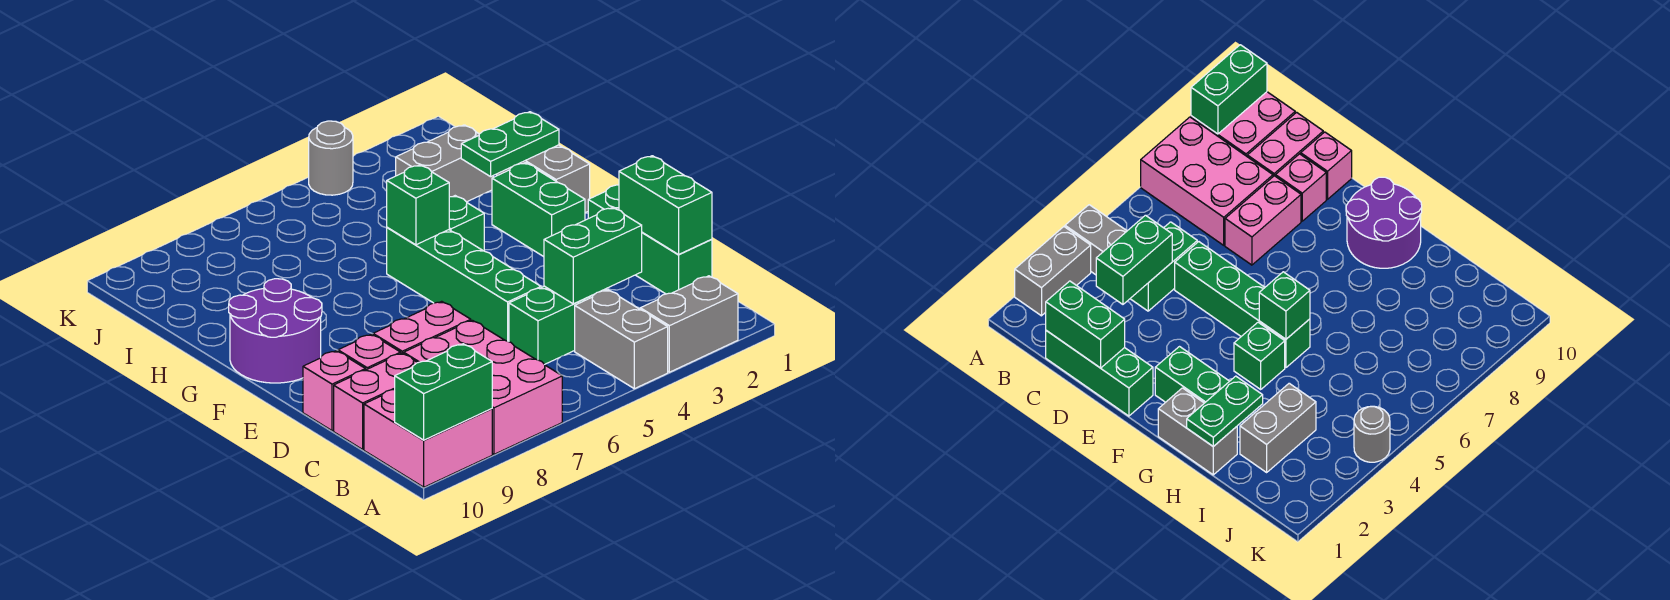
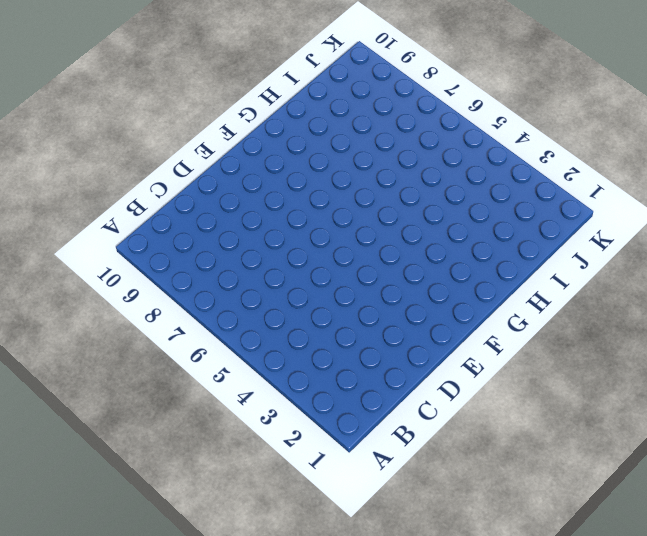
none -> grey 1x2 brick [640,276,738,372]
none -> grey 1x2 brick [575,290,668,389]
none -> pink 2x3 brick [404,320,562,454]

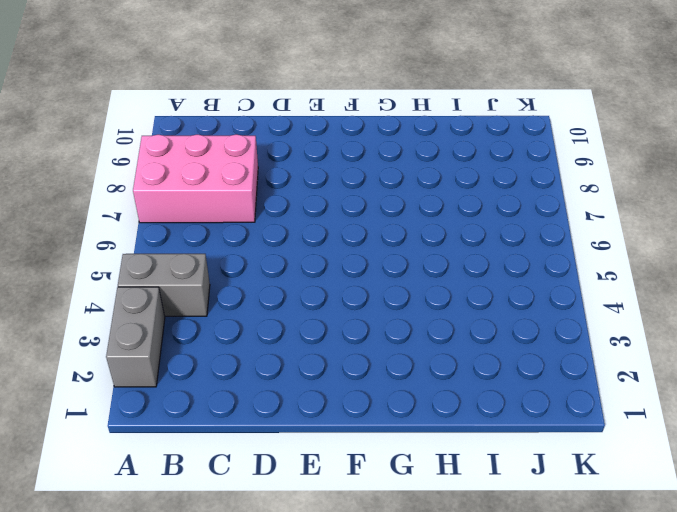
none -> pink 2x2 brick [364,390,492,487]
none -> green 1x3 brick [588,185,712,294]
none -> green 1x2 brick [509,286,607,364]

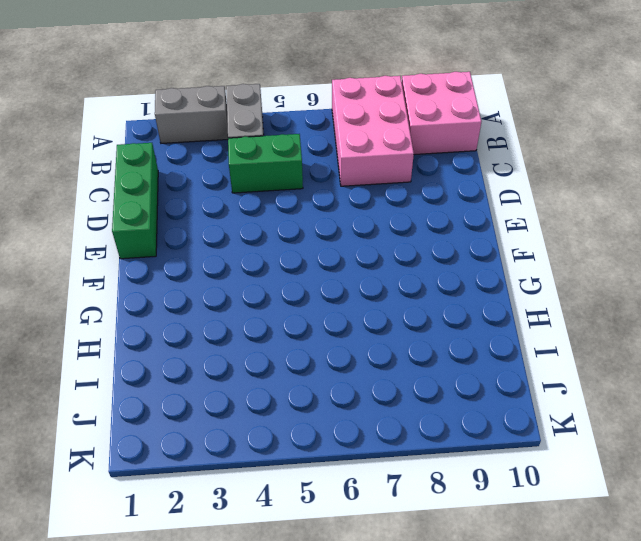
none -> pink 1x2 brick [334,353,417,449]
none -> green 1x4 brick [387,227,541,342]
none -> pink 1x2 brick [373,301,471,354]

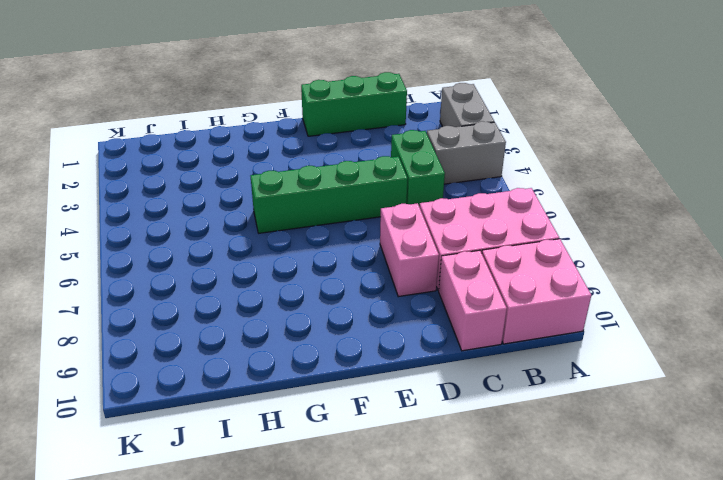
none -> pink 1x1 brick [338,334,401,370]
none -> pink 1x1 brick [303,351,365,431]
none -> green 1x2 brick [492,163,585,257]

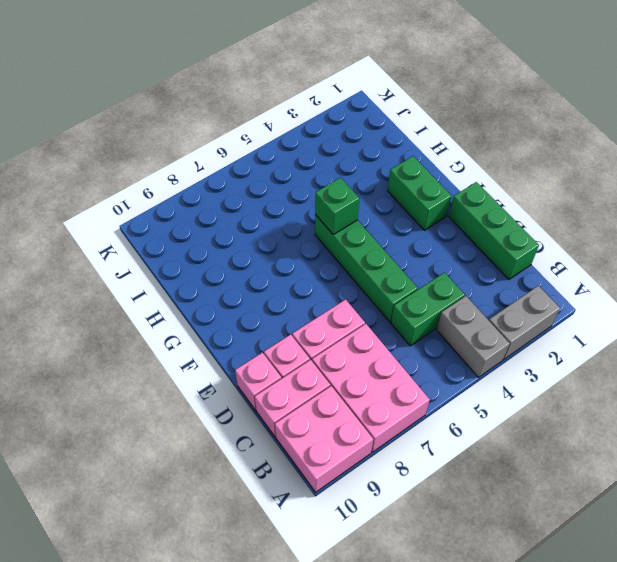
none -> purple 2x2 round brick [229,279,322,383]
none -> grey 1x2 brick [497,145,590,213]
none -> green 1x1 brick [449,196,484,251]

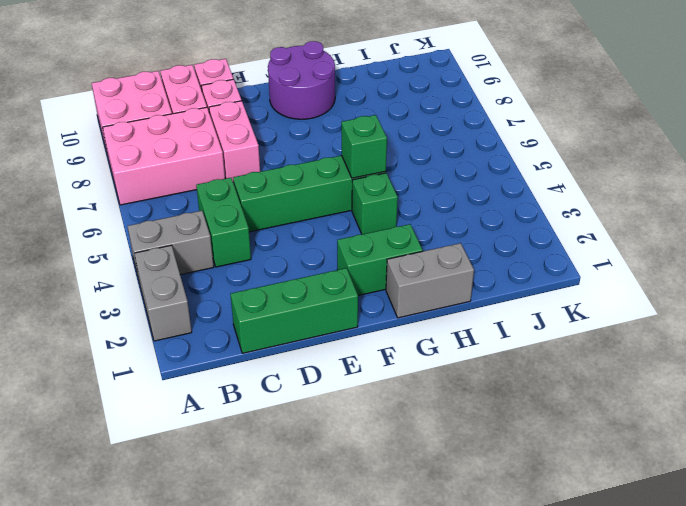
none -> grey 1x2 brick [396,125,493,202]
none -> grey 1x1 round brick [309,121,353,195]
none -> green 1x2 brick [395,344,492,440]

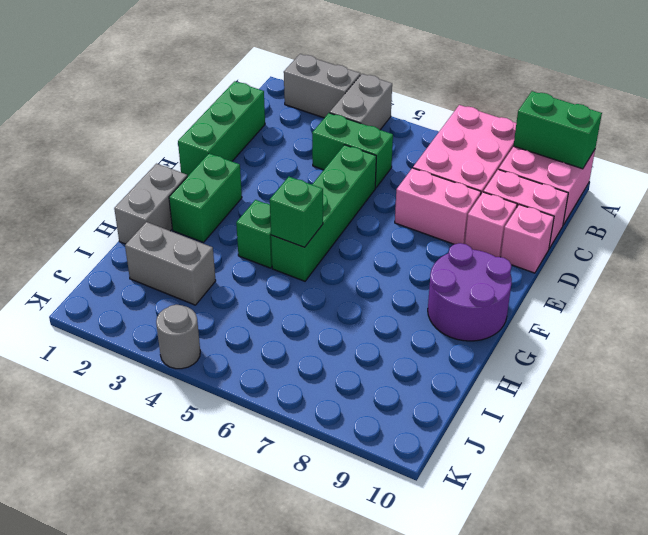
none -> green 1x2 brick [619,156,712,254]
none -> green 1x2 brick [544,207,642,304]
none -> green 1x2 plate [461,112,559,177]

